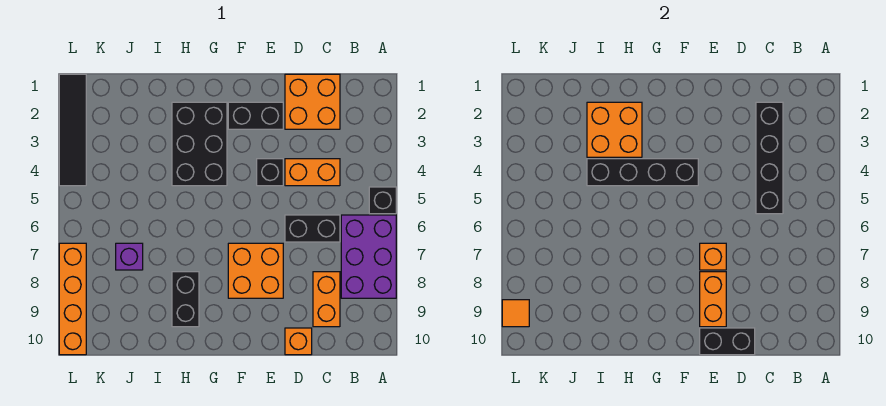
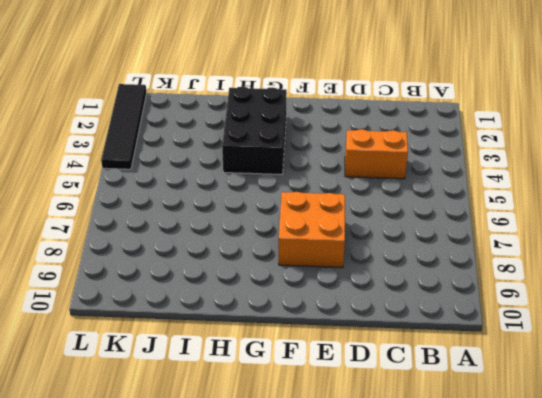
none -> black 1x1 brick [369,187,396,214]
none -> purple 2x3 brick [341,215,396,298]
none -> orange 2x2 brick [285,74,340,129]

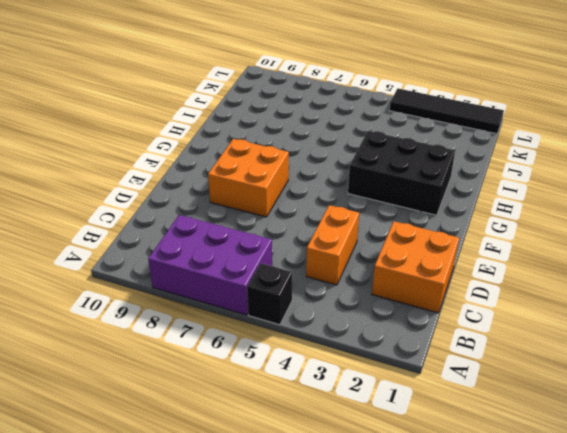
none -> black 1x2 brick [285,215,340,242]
none -> orange 1x2 brick [313,272,340,327]
none -> orange 1x1 brick [285,328,312,355]

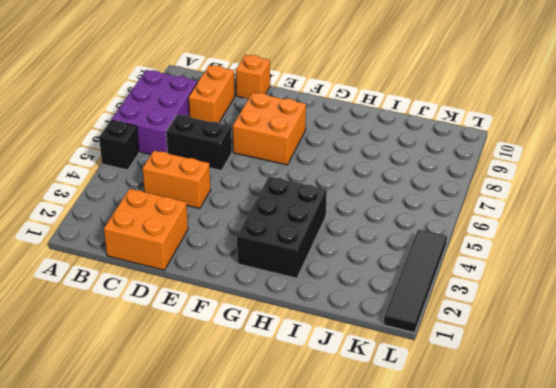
none -> black 1x2 brick [228,102,283,129]
none -> black 1x1 brick [257,159,283,186]
none -> black 1x2 brick [172,272,199,327]

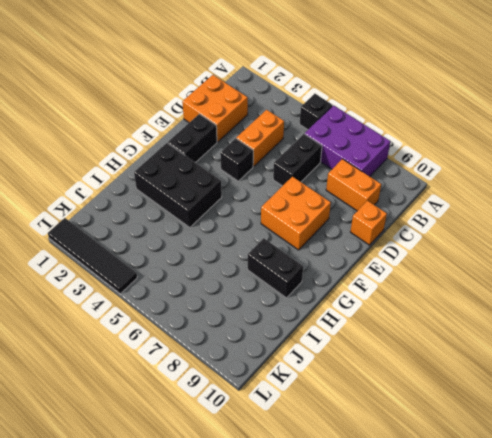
none -> purple 1x1 brick [116,243,143,270]
none -> orange 1x4 brick [59,243,86,355]
none -> black 1x4 brick [756,102,783,214]

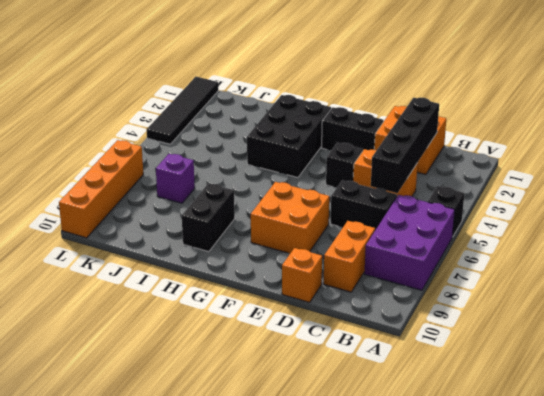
none -> black 1x2 brick [700,328,755,355]
none -> orange 1x1 brick [700,243,726,270]
none -> orange 1x2 brick [700,272,726,327]

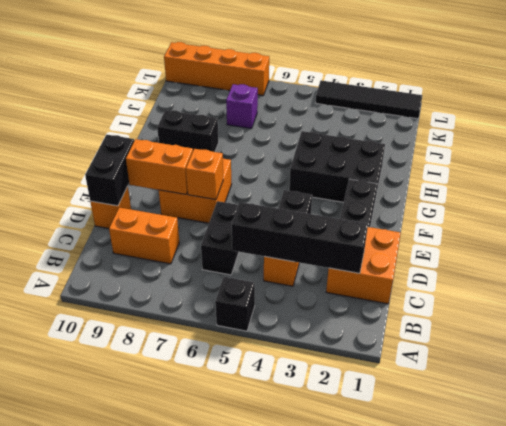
none -> purple 2x3 brick [341,215,396,298]
none -> black 1x4 brick [587,159,698,186]
none -> orange 2x2 brick [587,102,642,157]

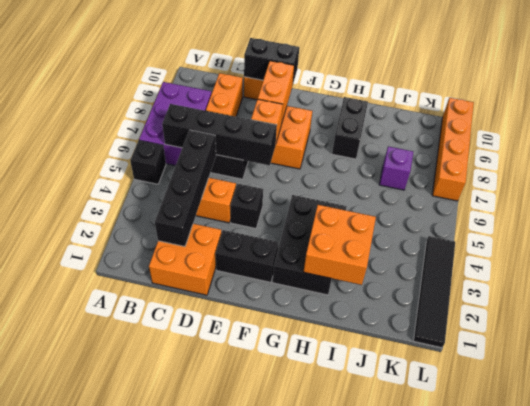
black 1x4 brick [162,104,277,166] -> black 1x4 brick moved to [587,159,698,186]
none -> orange 1x1 tile [502,300,529,327]

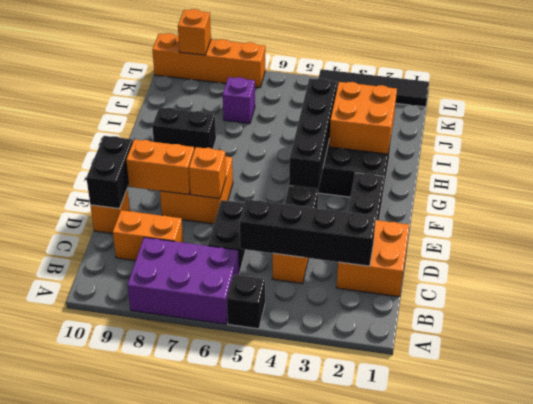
orange 1x1 brick [178,9,211,55] -> orange 1x1 tile [502,300,529,327]

